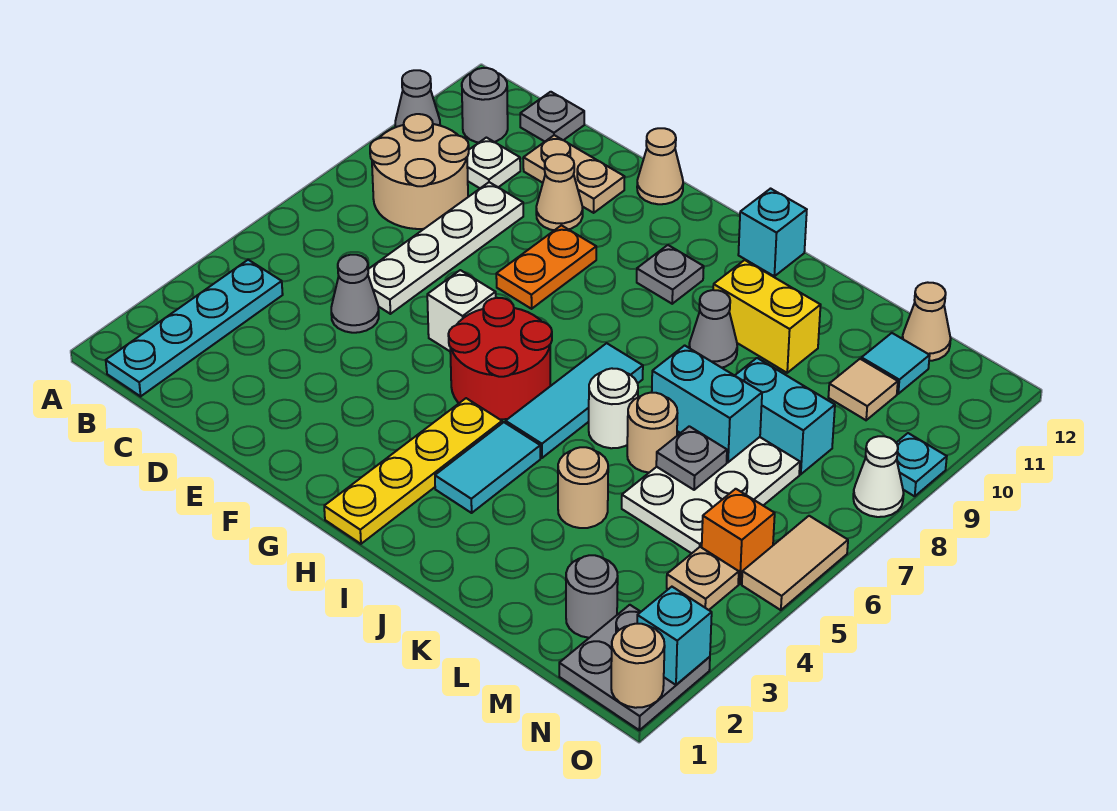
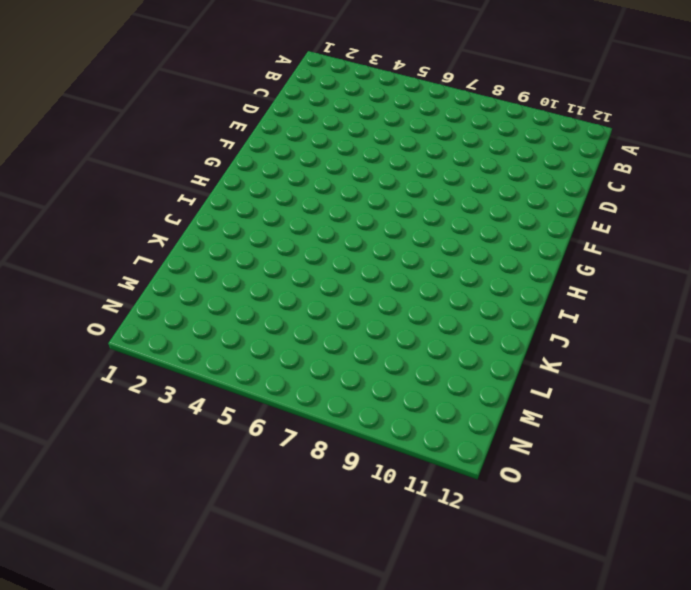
none -> grey 1x1 cone [395,70,440,127]
none -> cyan 1x4 plate [106,260,283,396]
none -> tan 2x2 round brick [370,114,469,229]
none -> grey 1x1 round brick [462,68,508,143]

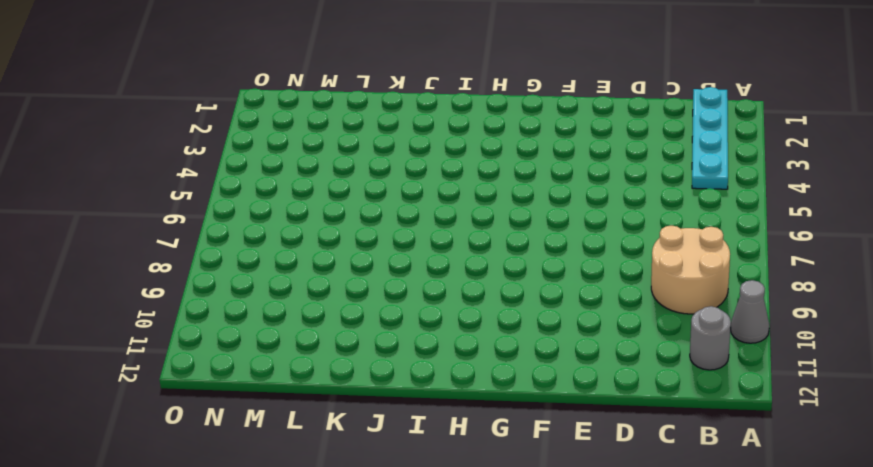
none -> white 1x1 plate [467,138,520,188]
none -> grey 1x1 plate [520,92,584,142]
none -> grey 1x1 cone [331,255,379,333]
none -> white 1x4 plate [368,182,523,314]

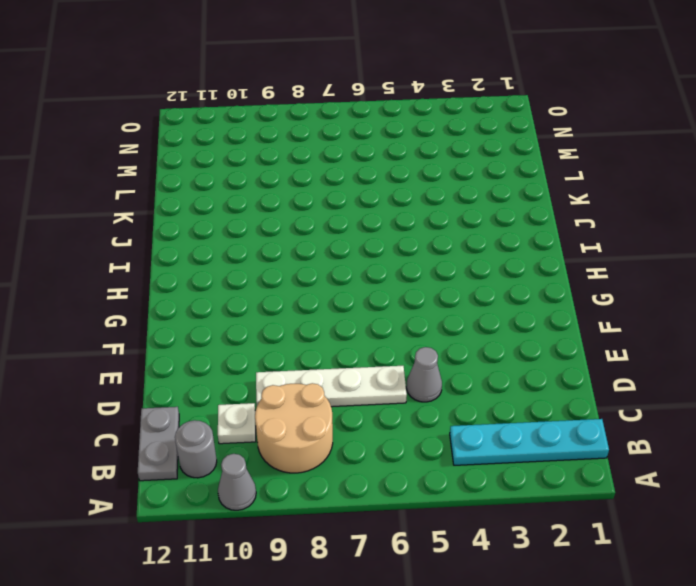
grey 1x2 plate [138,407,179,481] -> grey 1x1 plate [520,92,584,142]
none -> tan 1x2 plate [523,135,624,213]
none -> tan 1x1 cone [536,154,583,230]
none -> white 1x1 brick [427,270,496,351]
none -> orange 1x2 plate [496,225,596,309]

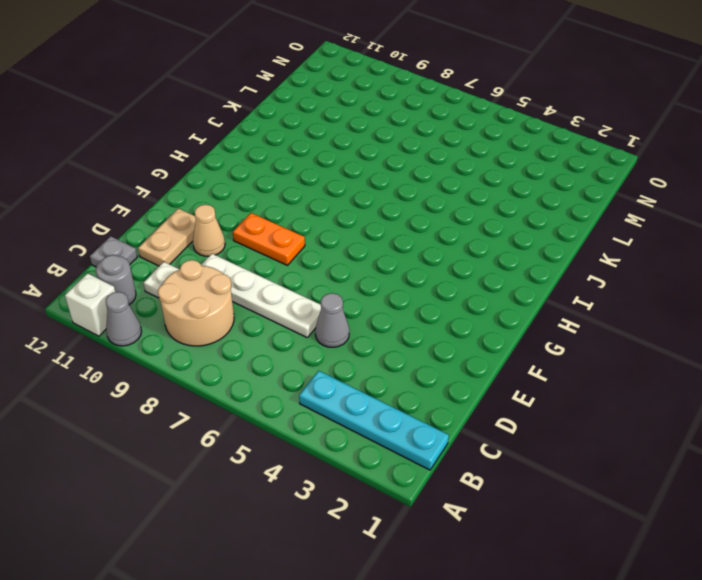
white 1x1 brick [65,273,115,336] -> white 1x1 brick moved to [427,270,496,351]
none -> tan 1x1 cone [637,128,683,204]
none -> red 2x2 round brick [448,298,552,419]
none -> yellow 1x4 plate [324,398,502,544]
none -> grey 1x1 plate [637,245,704,304]

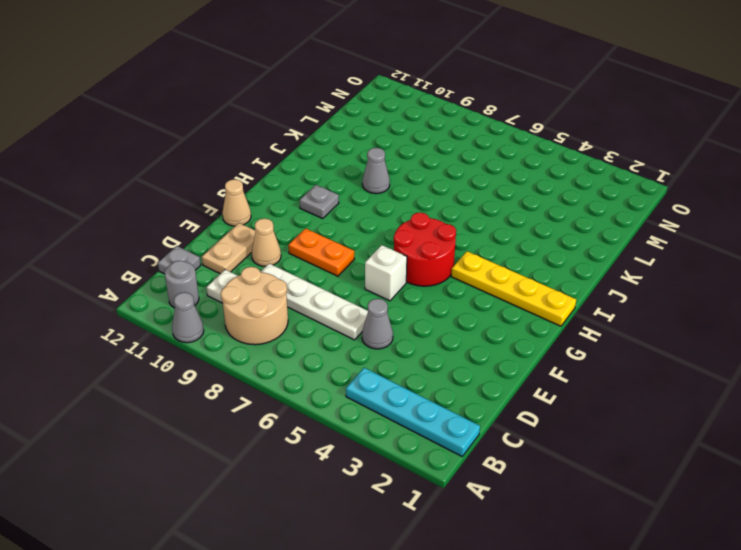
none -> cyan 1x2 tile [435,422,540,513]
none -> cyan 1x3 tile [506,343,643,458]
none -> cyan 1x1 brick [738,189,807,276]
none -> white 1x1 round brick [589,368,638,448]

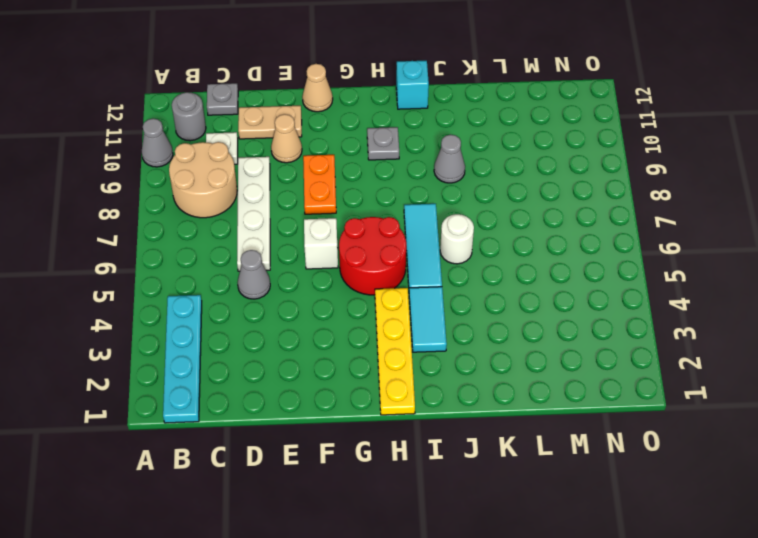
none -> yellow 1x2 brick [713,260,821,373]
none -> tan 1x1 round brick [558,447,608,528]
none -> tan 1x1 round brick [627,393,677,473]
none -> white 2x3 plate [622,437,800,553]

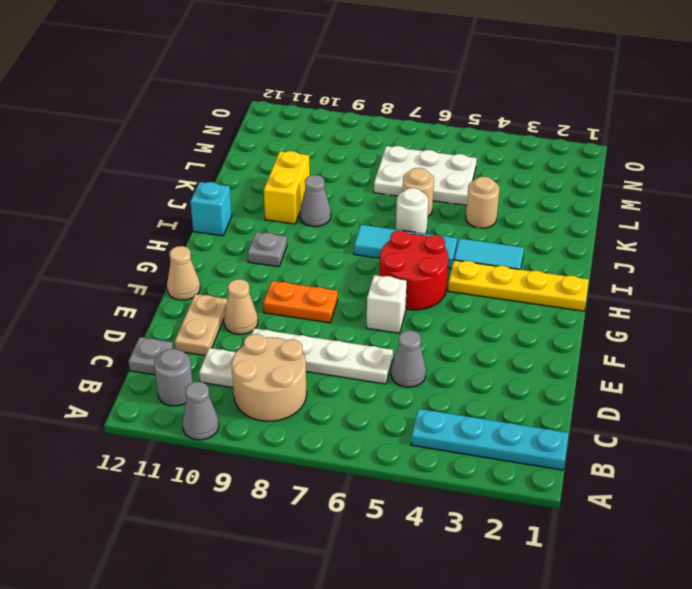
none -> cyan 1x2 brick [735,358,835,474]
none -> grey 1x1 round brick [566,555,618,638]
none -> tan 1x1 tile [828,359,898,420]
none -> cyan 1x1 tile [861,333,930,394]

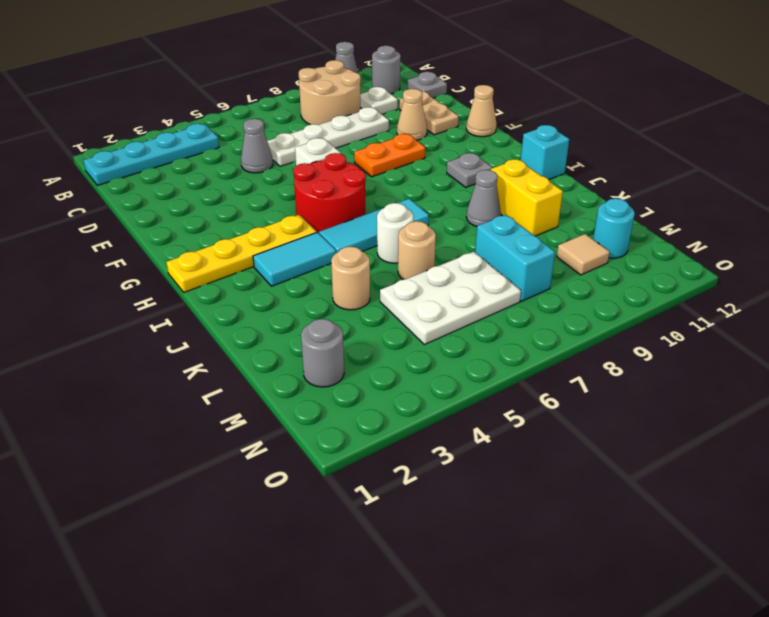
cyan 1x1 round brick [593,198,635,258] -> cyan 1x1 tile [861,333,930,394]
none -> tan 1x1 cone [902,282,951,361]
none -> grey 2x2 plate [559,605,710,730]
none -> tan 1x1 plate [667,547,739,610]
none -> orange 1x1 brick [702,489,775,584]

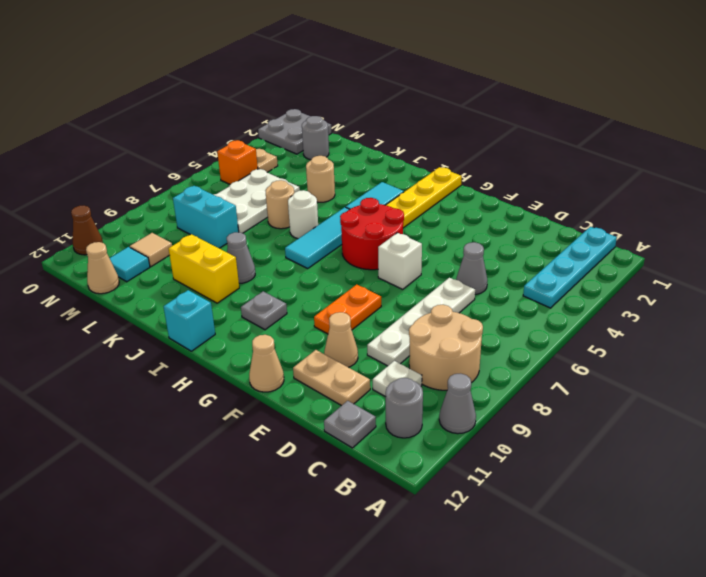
brown 1x1 cone [71,206,103,255] -> none
none -> tan 1x2 tile [742,516,848,610]
none -> white 1x1 cone [853,436,904,517]
none -> cyan 1x1 plate [896,433,947,496]
none -> cyan 1x2 brick [652,345,762,462]

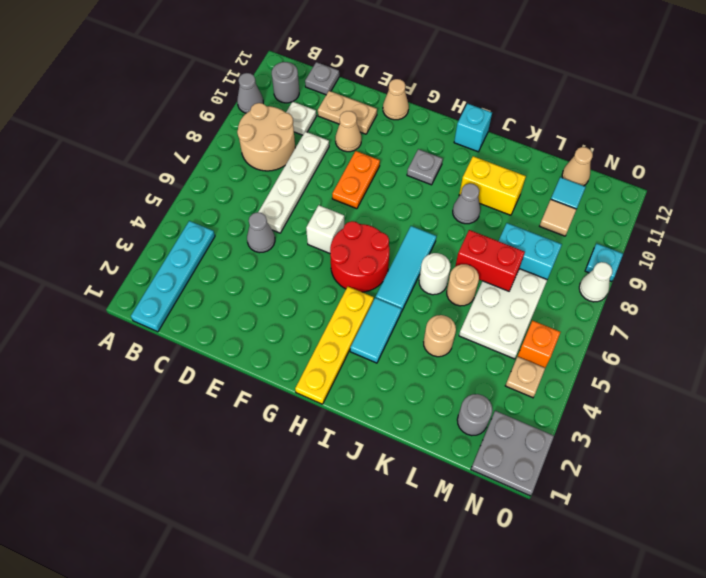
red 1x2 brick [455,230,525,291] -> cyan 1x2 brick [652,345,762,462]
none -> tan 1x2 tile [742,516,848,610]
none -> grey 1x1 plate [656,426,727,490]
none -> tan 1x1 round brick [611,624,665,708]
none -> cyan 1x1 brick [637,587,712,685]

